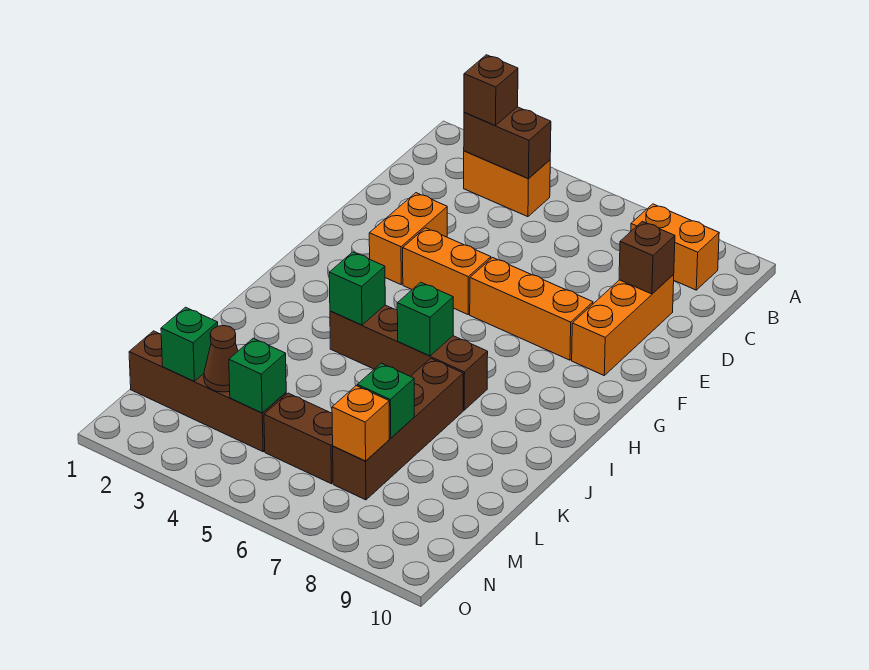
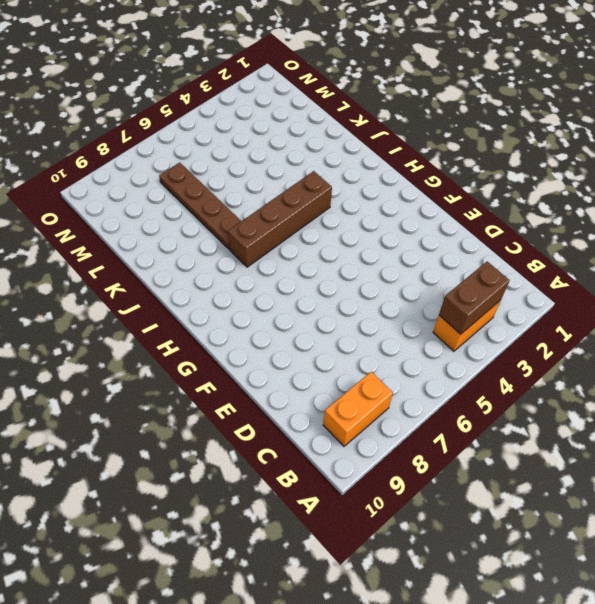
brown 1x4 plate [159,162,241,249] -> brown 1x4 brick [333,358,463,500]
none -> orange 1x3 brick [572,275,674,375]
none -> orange 1x2 brick [369,193,447,284]
none -> orange 1x2 brick [403,228,491,314]

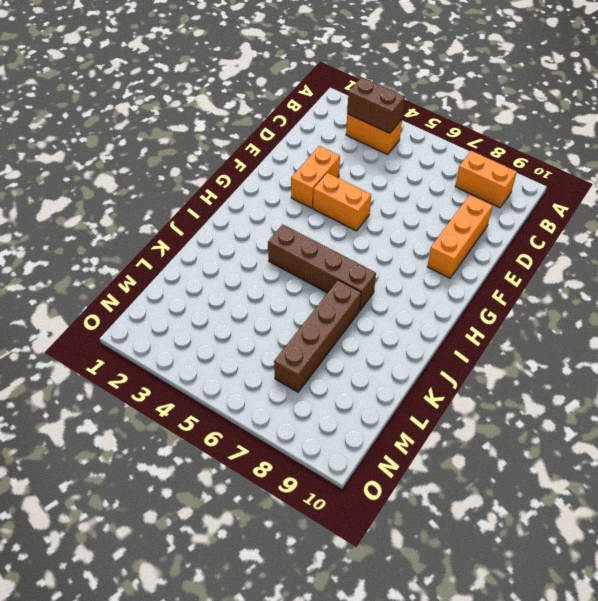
none -> orange 1x3 brick [470,258,593,360]
none -> brown 1x4 brick [129,331,286,452]
none -> brown 1x2 brick [264,393,333,484]

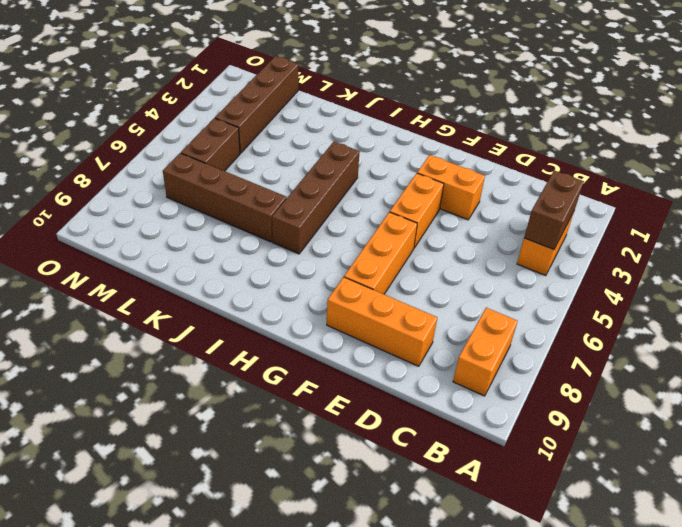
none -> brown 1x1 brick [619,221,675,294]
none -> green 1x1 brick [329,252,385,325]
none -> green 1x1 brick [397,282,453,356]

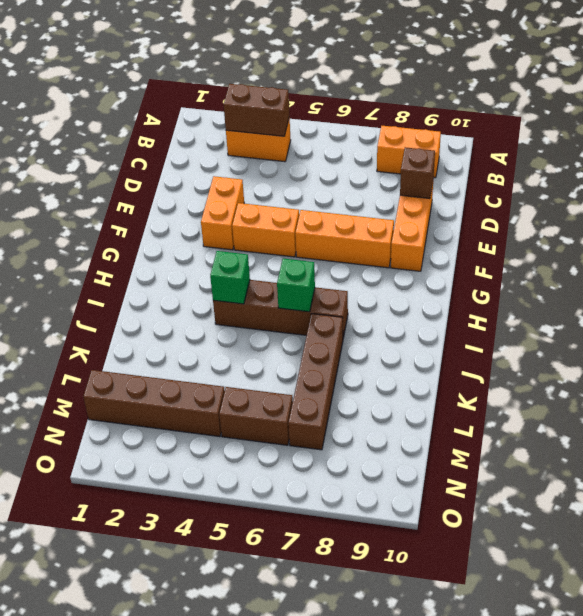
none -> green 1x1 brick [357,363,414,438]
none -> green 1x1 brick [161,307,218,381]
none -> brown 1x1 cone [204,326,238,392]

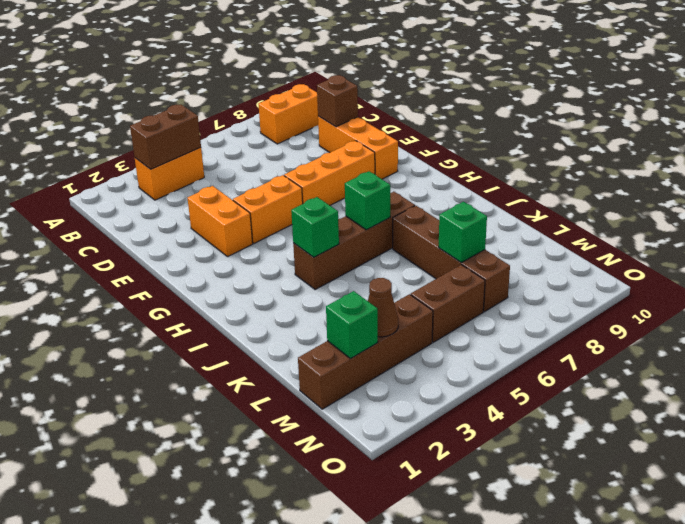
none -> green 1x1 brick [229,338,286,413]
none -> orange 1x1 brick [332,386,389,461]
none -> brown 1x1 brick [464,55,518,126]

